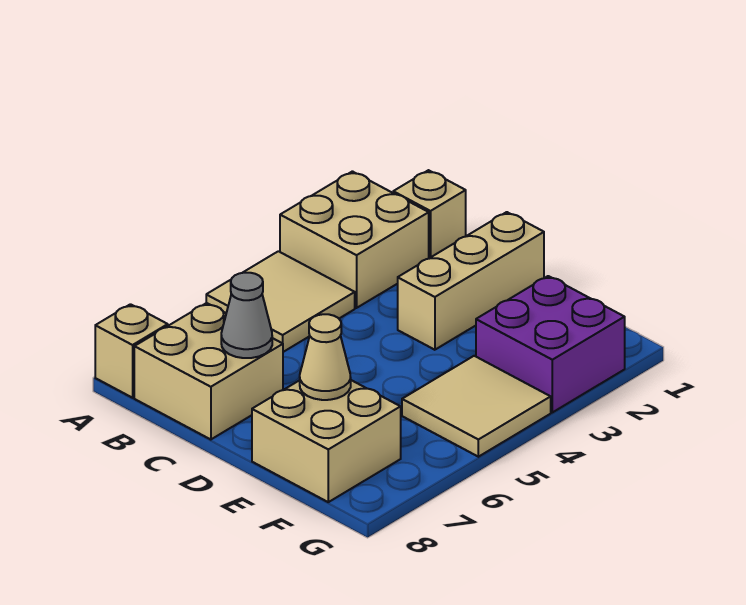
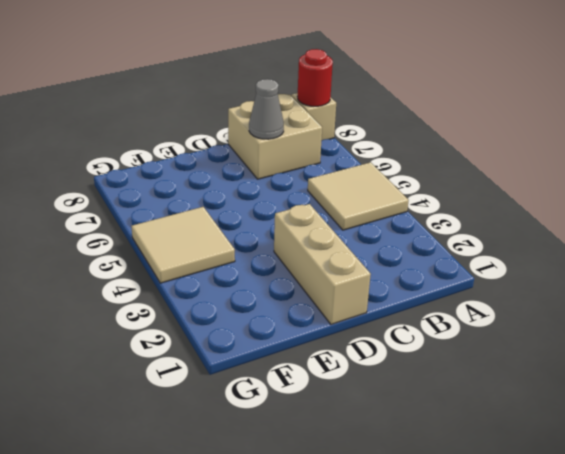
red 1x1 round brick [297,49,333,106] -> none
none -> tan 2x2 brick [280,171,429,308]
none -> tan 1x1 brick [393,170,466,258]

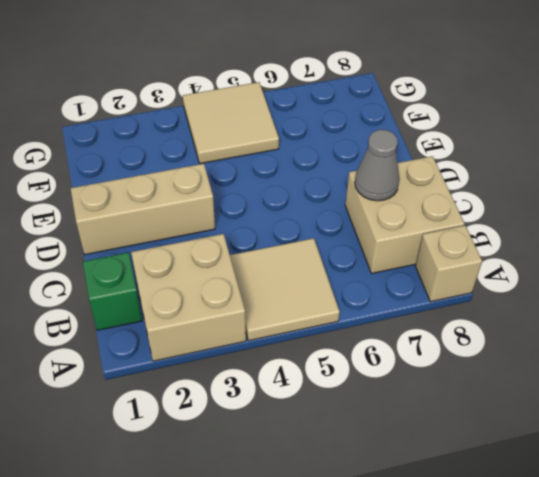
green 1x1 brick [83,252,142,330] -> tan 1x1 brick [393,170,466,258]
none -> tan 2x2 brick [252,380,401,502]
none -> purple 2x2 brick [476,276,625,412]

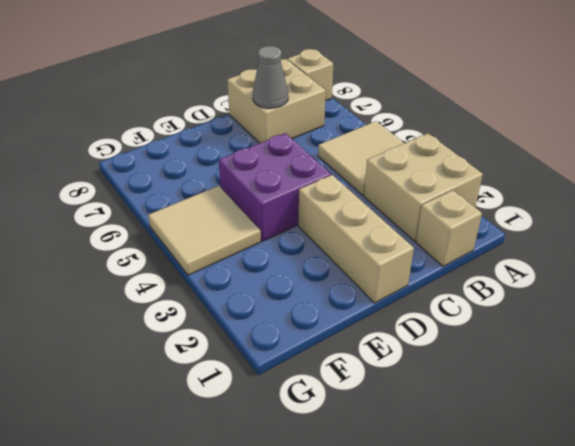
purple 2x2 brick [219,133,331,241] -> purple 2x2 brick moved to [476,276,625,412]
none -> tan 2x2 brick [252,380,401,502]
none -> tan 1x1 cone [300,314,351,400]

